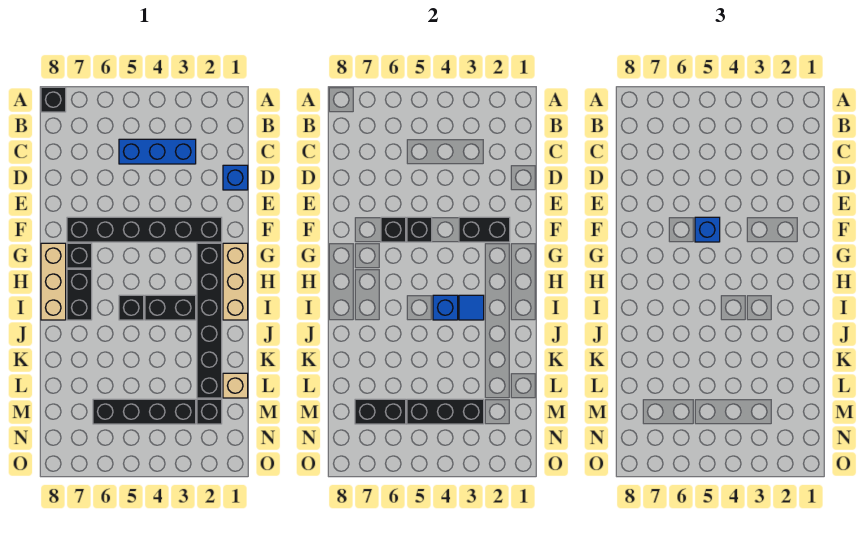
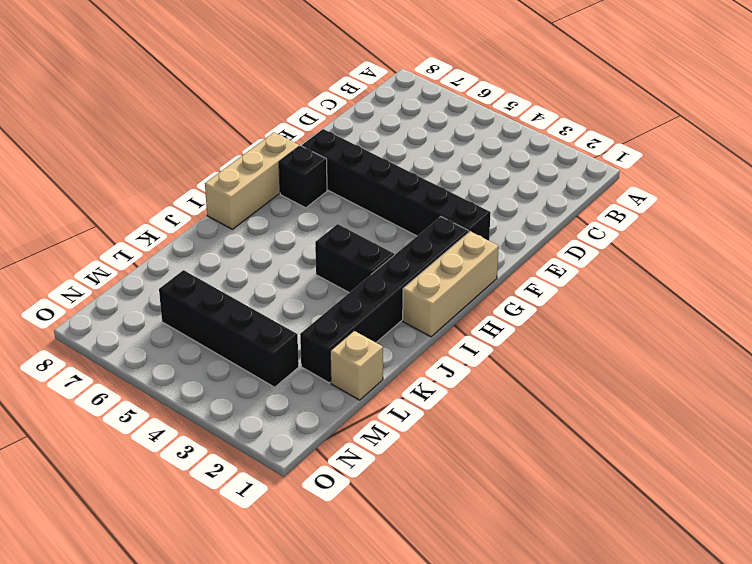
none -> black 1x1 brick [41,87,66,112]
none -> blue 1x3 brick [119,139,196,164]
none -> blue 1x1 brick [223,165,248,190]

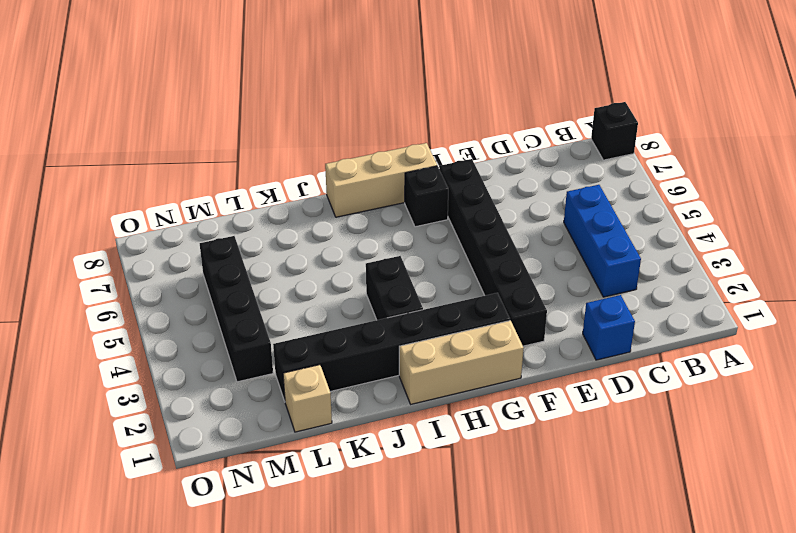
none -> black 1x2 brick [67,269,92,320]
none -> black 1x1 brick [119,295,144,320]
none -> black 1x1 brick [197,399,222,424]

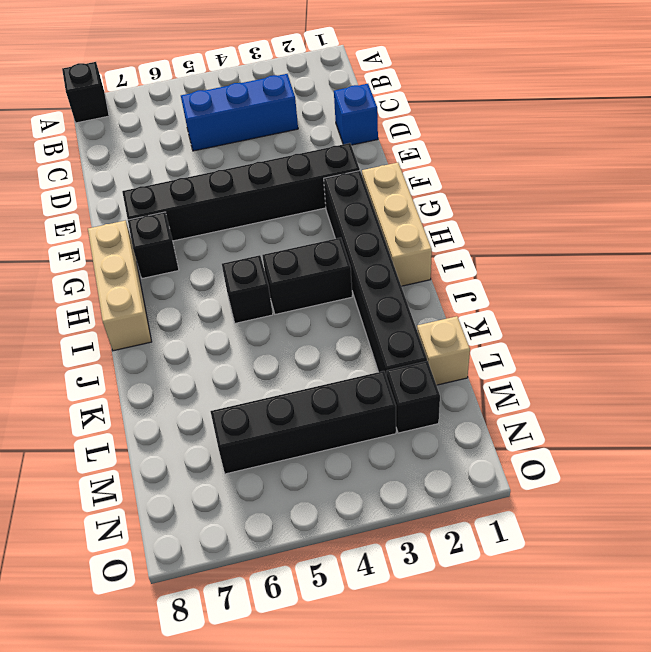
none -> black 1x2 brick [67,269,92,320]
none -> black 1x2 brick [459,217,510,242]
none -> black 1x1 brick [407,217,432,242]

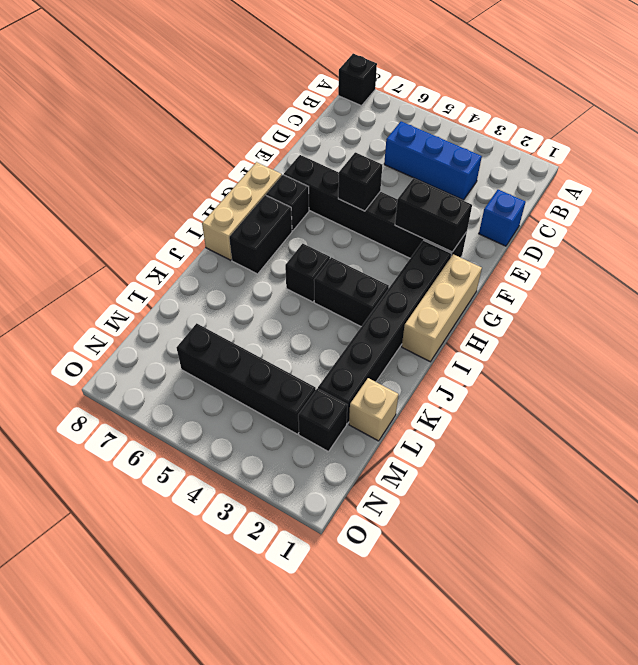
none -> black 1x1 brick [381,217,406,242]
none -> blue 1x1 tile [459,295,484,320]
none -> blue 1x1 brick [433,295,458,320]

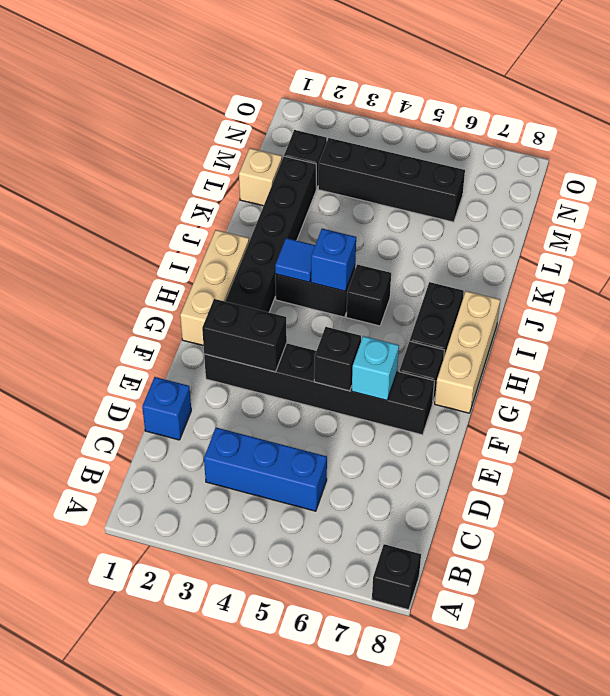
cyan 1x1 brick [352,336,399,400] -> black 1x1 brick [381,217,406,242]
none -> black 1x3 brick [407,399,484,424]
none -> black 1x2 brick [355,399,406,424]
none -> blue 1x1 brick [695,217,720,242]

